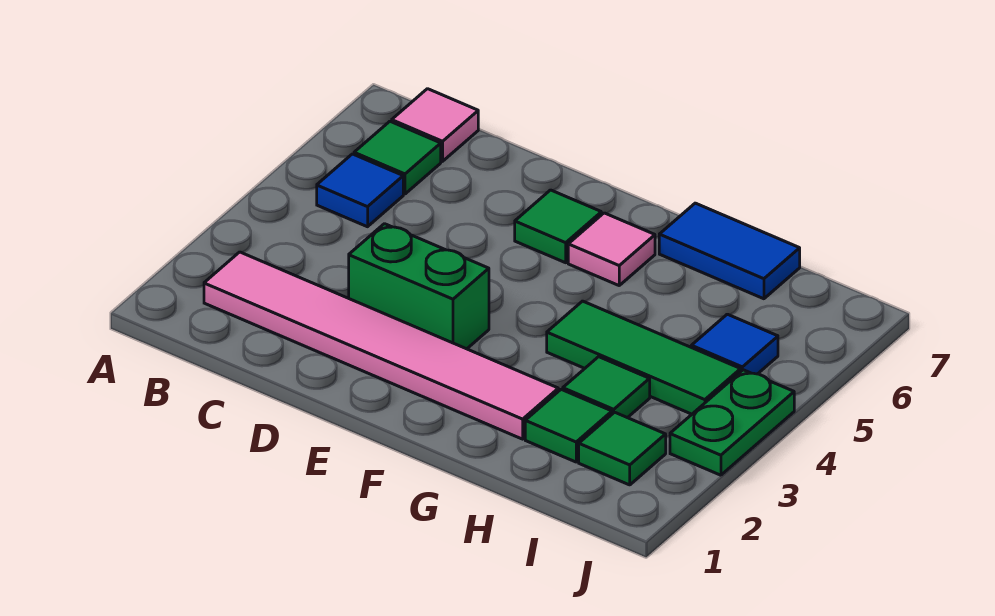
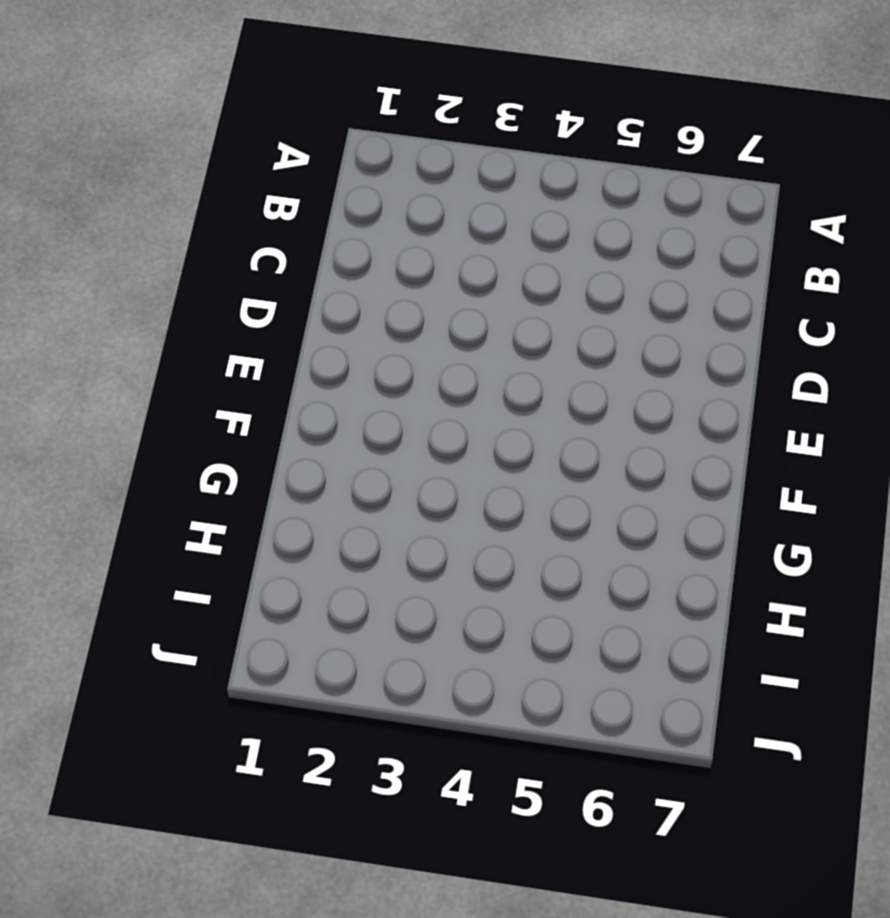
none -> pink 1x6 tile [204,252,558,439]
none -> blue 1x1 tile [317,154,403,227]
none -> green 1x1 tile [354,121,441,194]

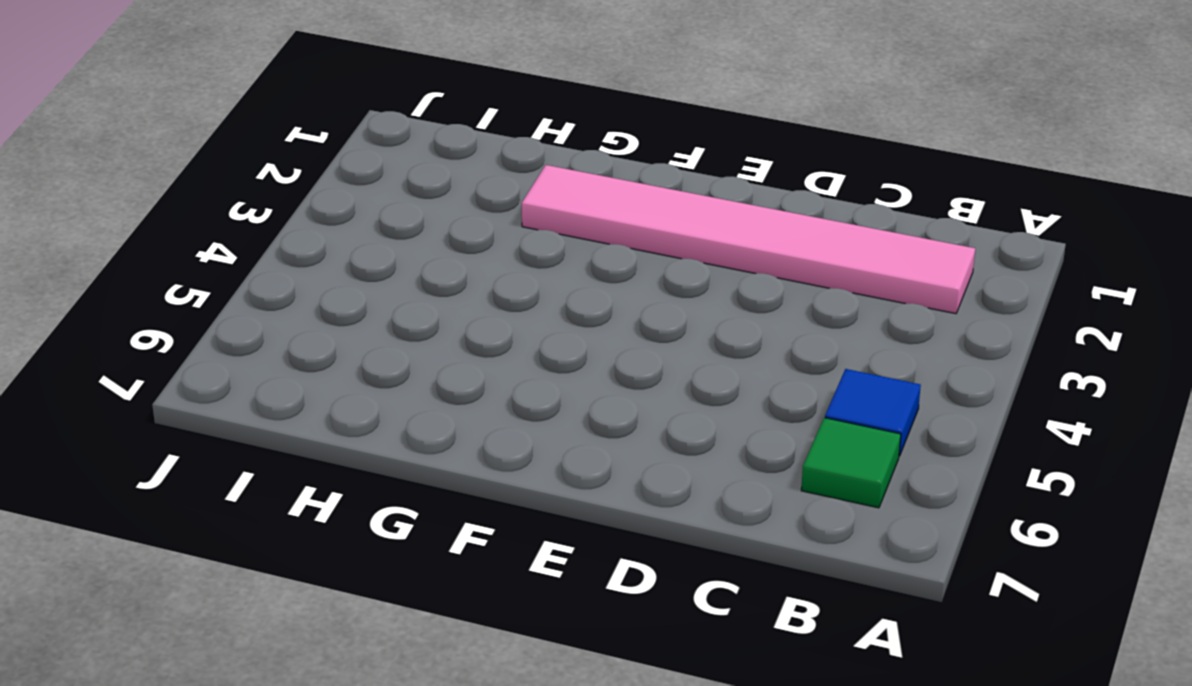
none -> pink 1x1 tile [392,89,478,161]
none -> green 1x2 brick [349,224,489,349]
none -> green 1x1 tile [515,190,601,263]

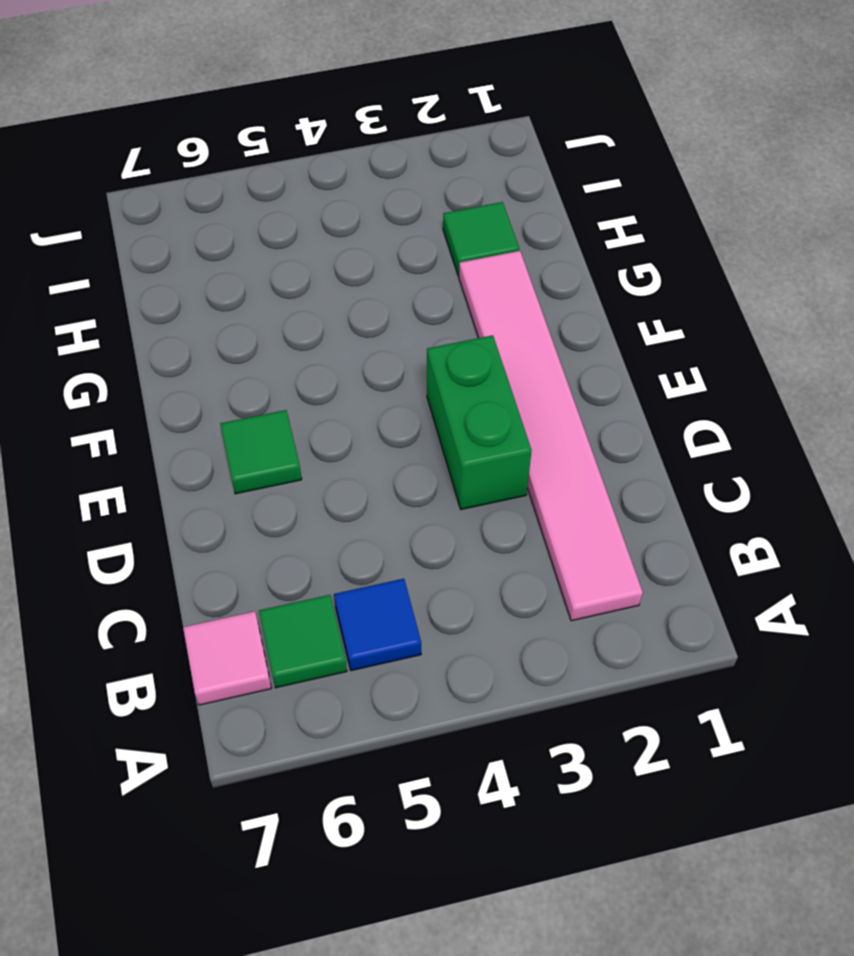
none -> pink 1x1 tile [568,213,655,285]
none -> green 1x3 tile [547,301,741,414]
none -> blue 1x2 tile [659,203,800,299]

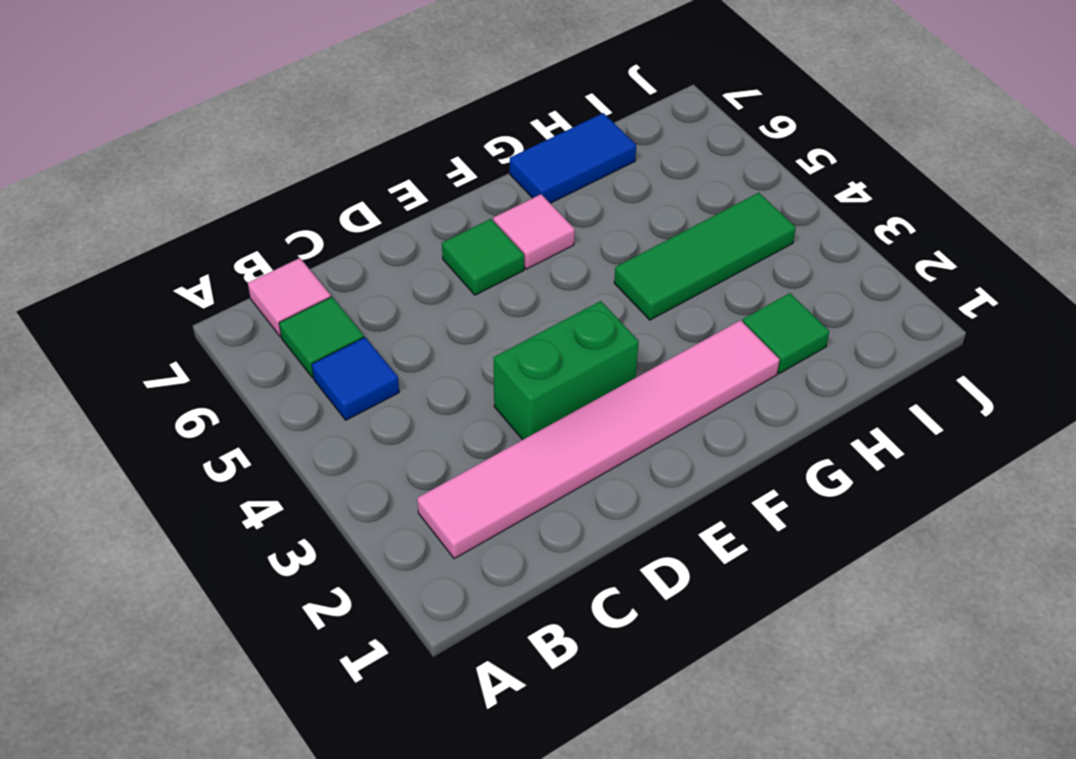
none -> green 1x1 tile [563,357,650,418]
none -> green 1x1 tile [579,412,666,485]
none -> blue 1x1 tile [691,314,778,374]

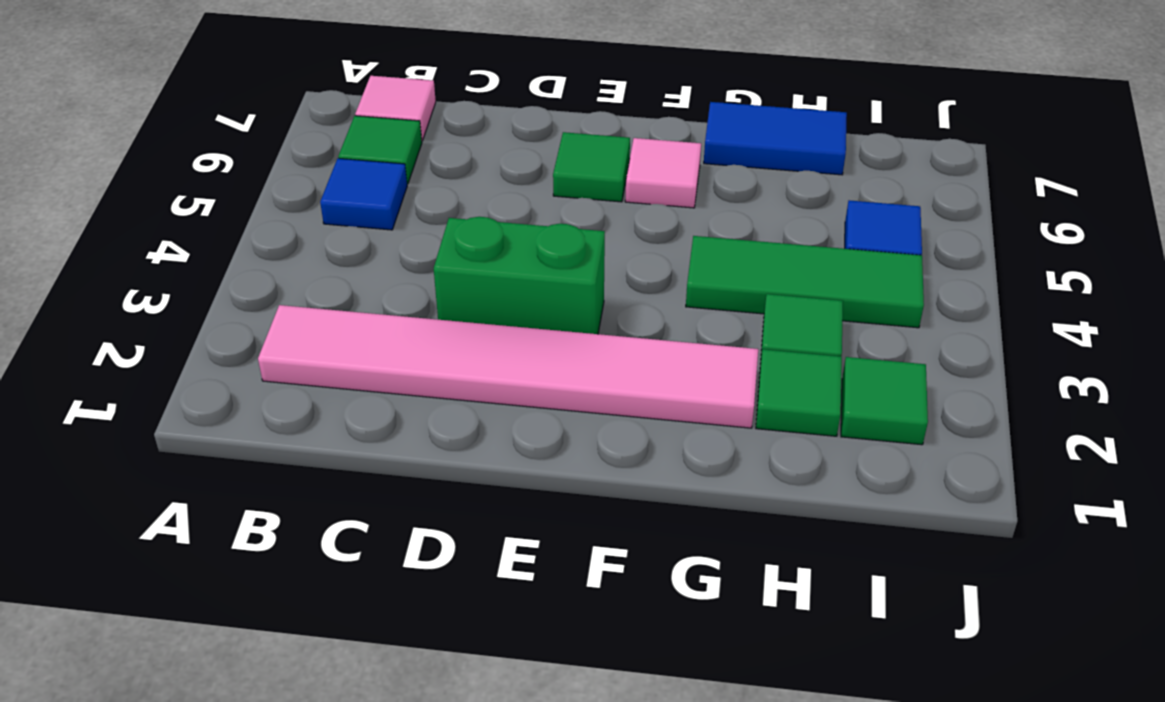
none -> green 1x2 plate [670,370,794,475]

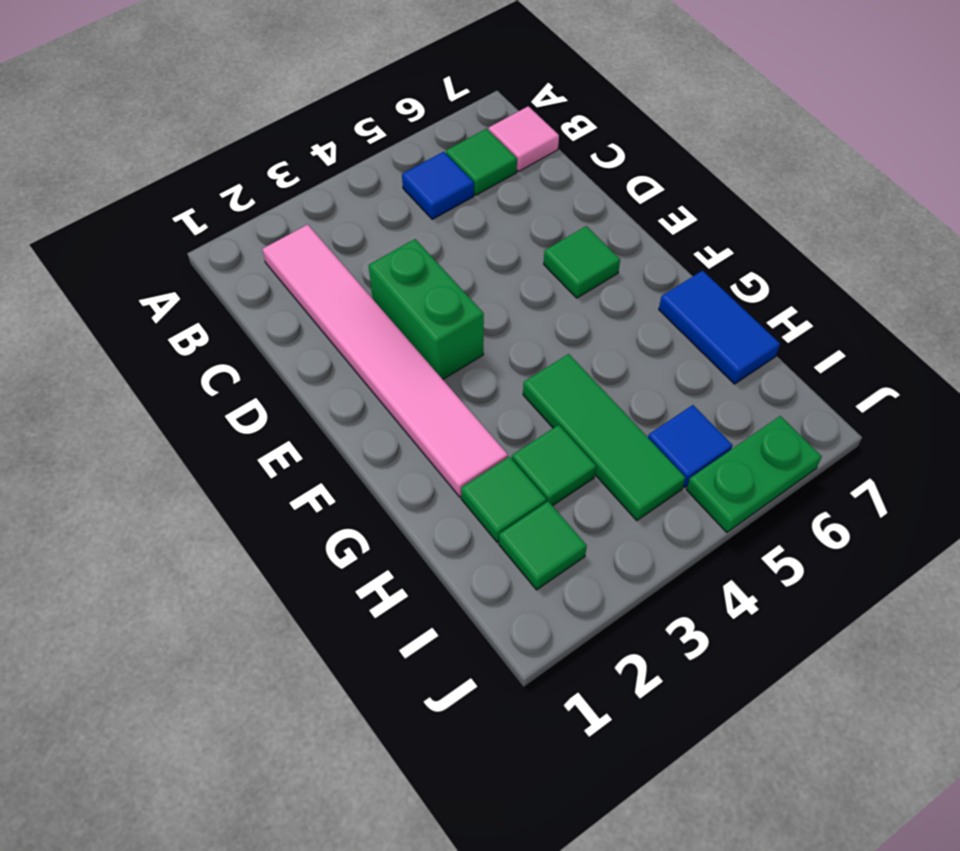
green 1x2 plate [687,416,822,532] -> green 1x2 plate moved to [670,370,794,475]
none -> pink 1x1 tile [568,213,655,285]

